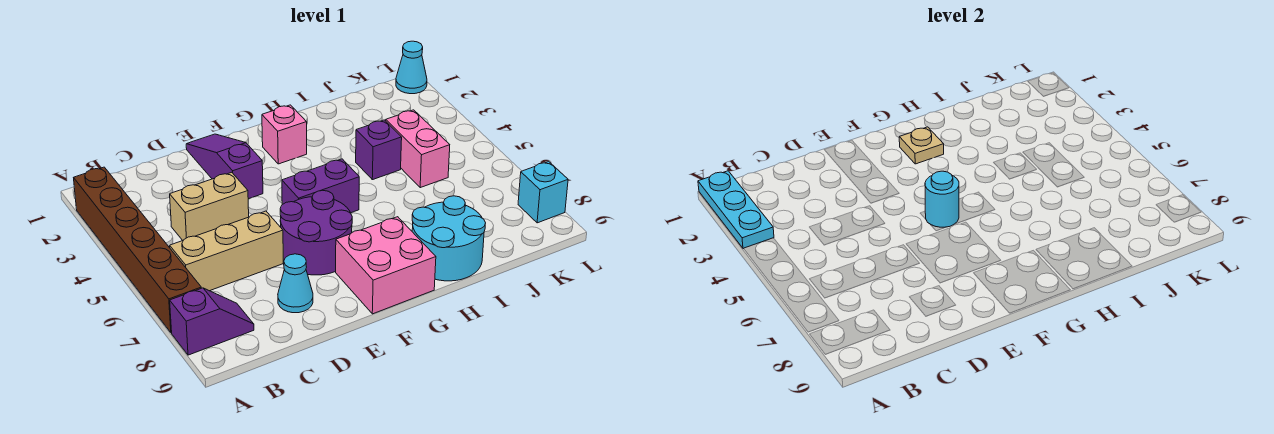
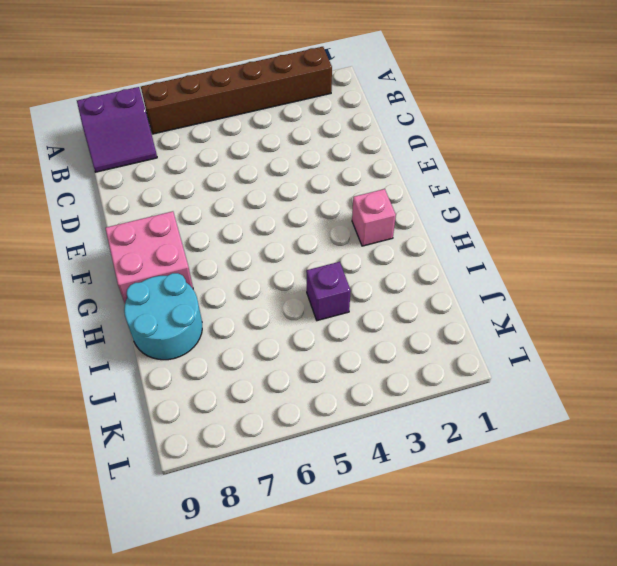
purple 2x2 slope [77,87,157,172] -> purple 1x2 slope [170,288,254,355]
none -> tan 1x3 brick [170,211,283,291]
none -> tan 1x2 brick [170,172,249,240]
none -> cyan 1x1 cone [278,254,313,313]

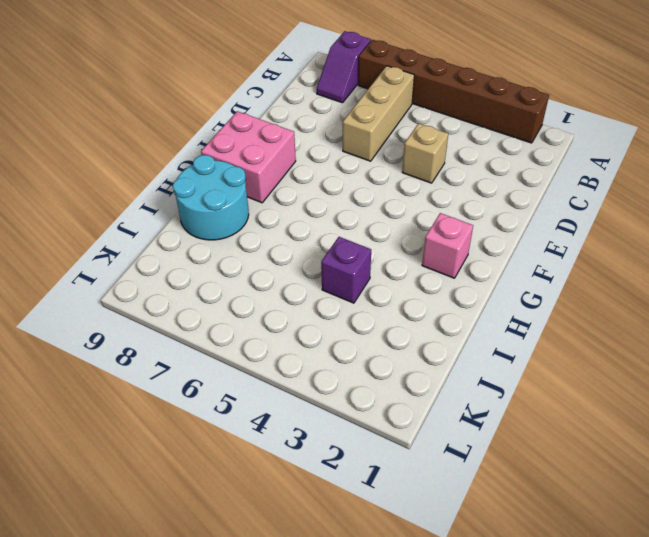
tan 1x1 brick [402,123,448,183] -> tan 1x2 brick [170,172,249,240]
none -> cyan 1x1 cone [278,254,313,313]
none -> purple 1x3 slope [186,134,263,199]
none -> purple 2x2 round brick [280,191,352,275]

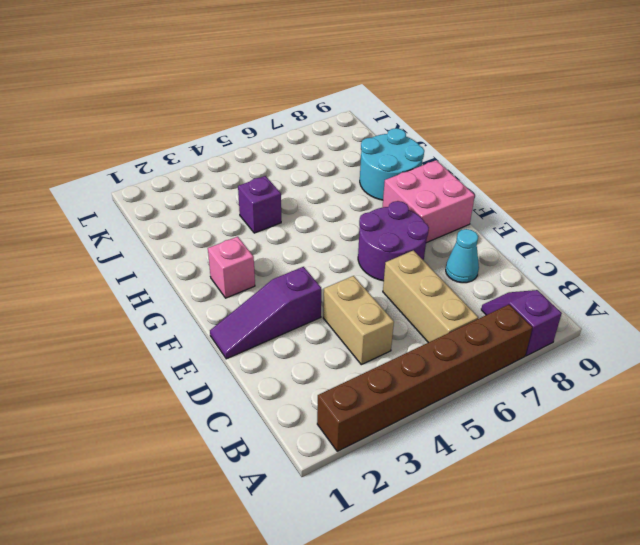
none -> purple 1x2 brick [282,159,359,213]
none -> pink 1x2 brick [386,110,450,188]
none -> cyan 1x1 cone [396,41,427,94]

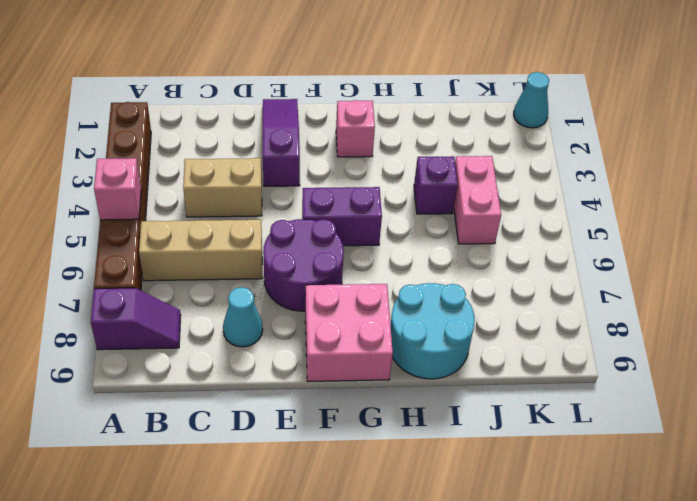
pink 1x1 brick [94,158,141,220] -> none
none -> cyan 1x1 brick [518,161,568,223]
none -> cyan 1x3 plate [698,171,774,249]
none -> cyan 1x1 round brick [925,171,959,227]

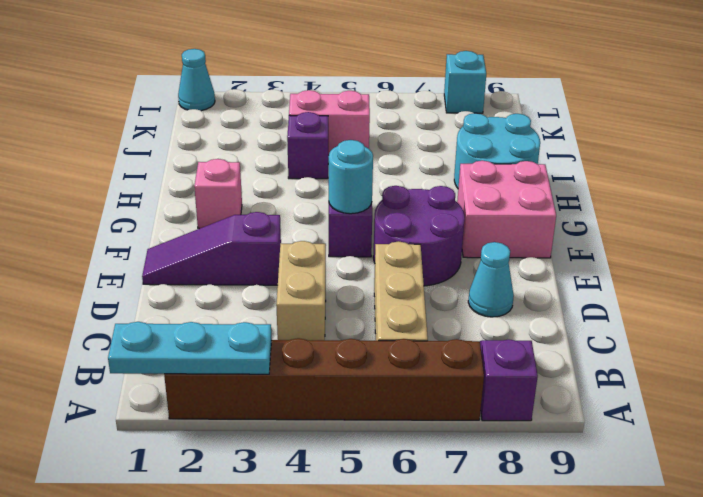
none -> tan 1x1 plate [899,127,944,164]

